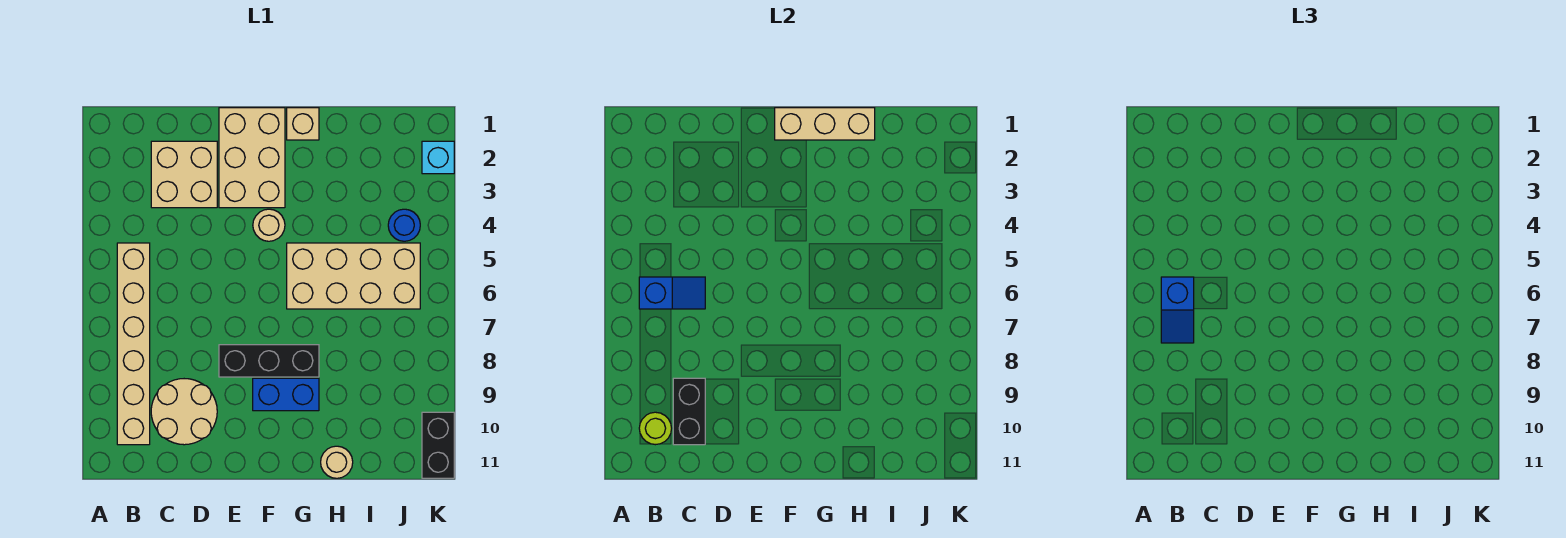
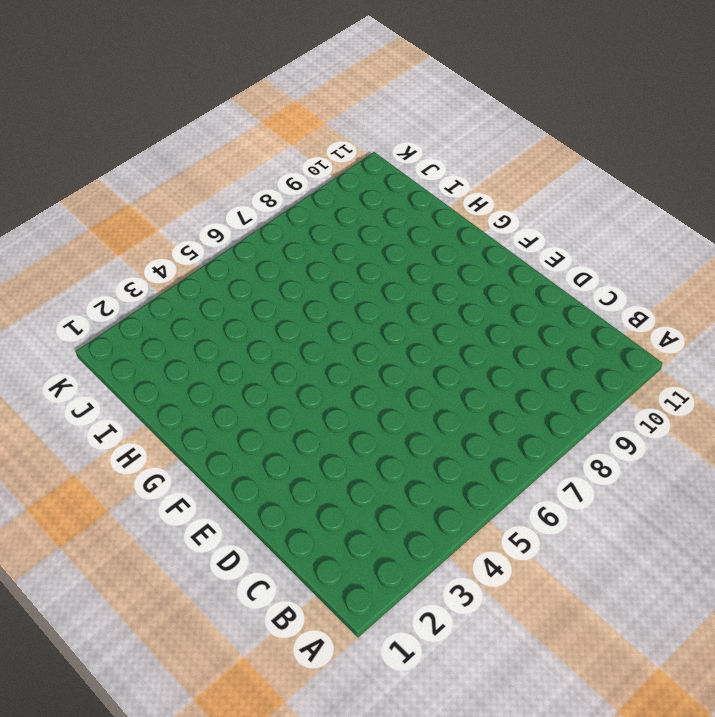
none -> tan 1x6 brick [117,243,150,445]
none -> tan 2x2 brick [151,141,217,208]
none -> tan 2x2 round brick [151,379,217,445]

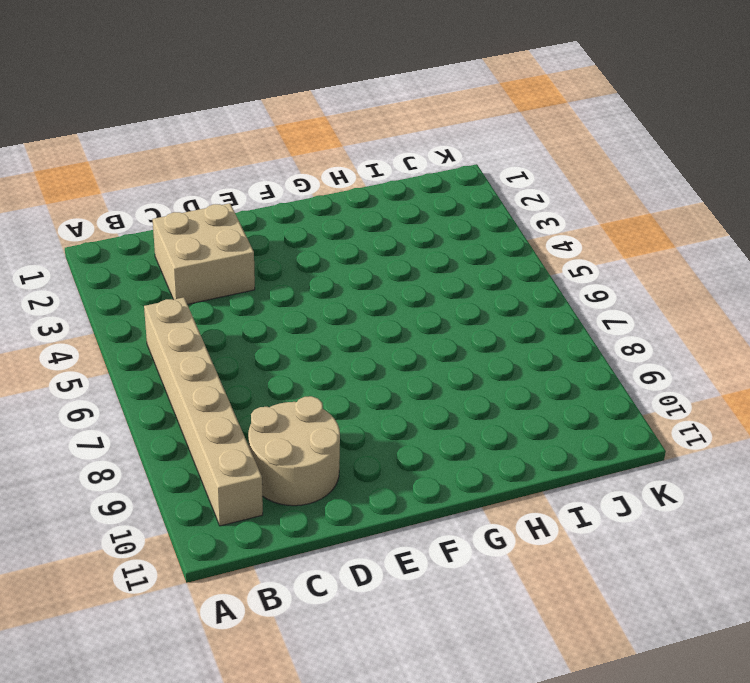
none -> tan 2x3 brick [219,108,285,208]
none -> black 1x3 brick [219,345,319,377]
none -> tan 1x1 round brick [253,209,285,241]

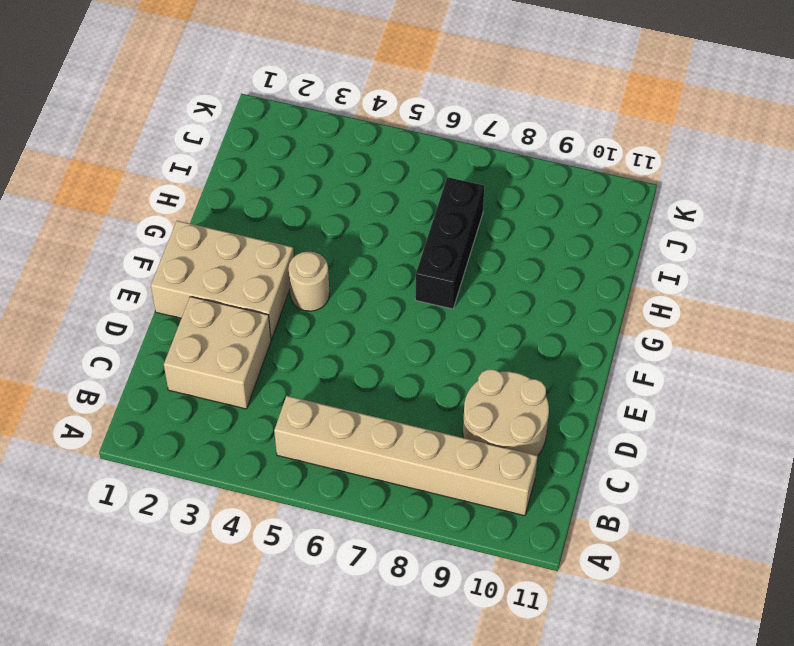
black 1x3 brick [415,177,484,309] -> black 1x3 brick moved to [219,345,319,377]
none -> blue 1x2 brick [253,378,319,411]
none -> tan 1x1 brick [287,108,319,140]
none -> tan 2x4 brick [287,243,420,309]

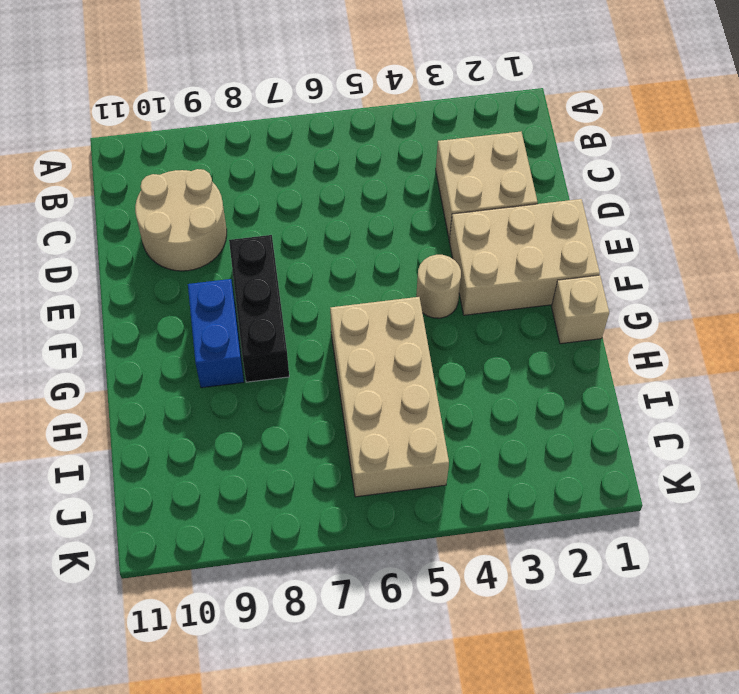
none -> tan 1x6 brick [117,243,150,445]
none -> tan 1x1 round brick [321,446,353,478]
none -> blue 1x1 round brick [388,209,420,241]

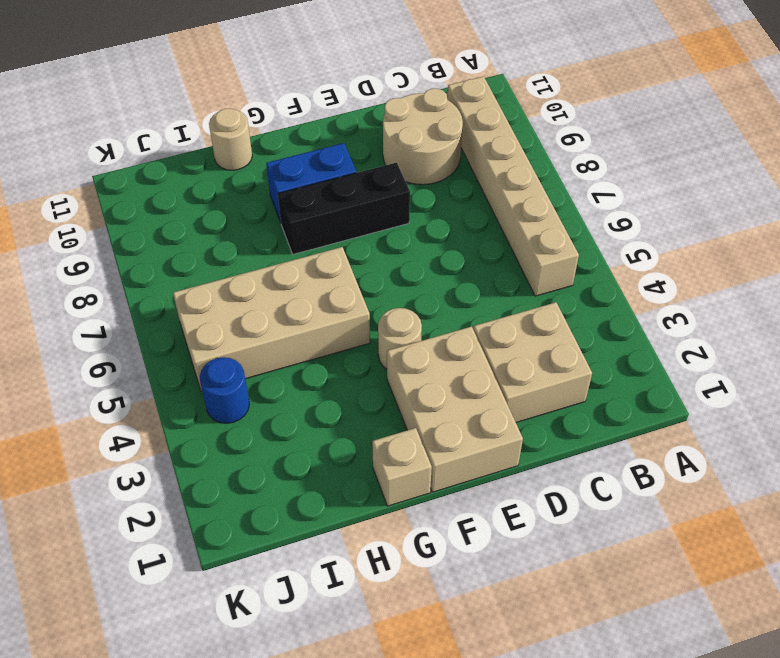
none -> cyan 1x1 brick [422,141,454,174]
none -> black 1x2 brick [422,412,454,478]
none -> blue 1x2 slope [639,277,705,309]

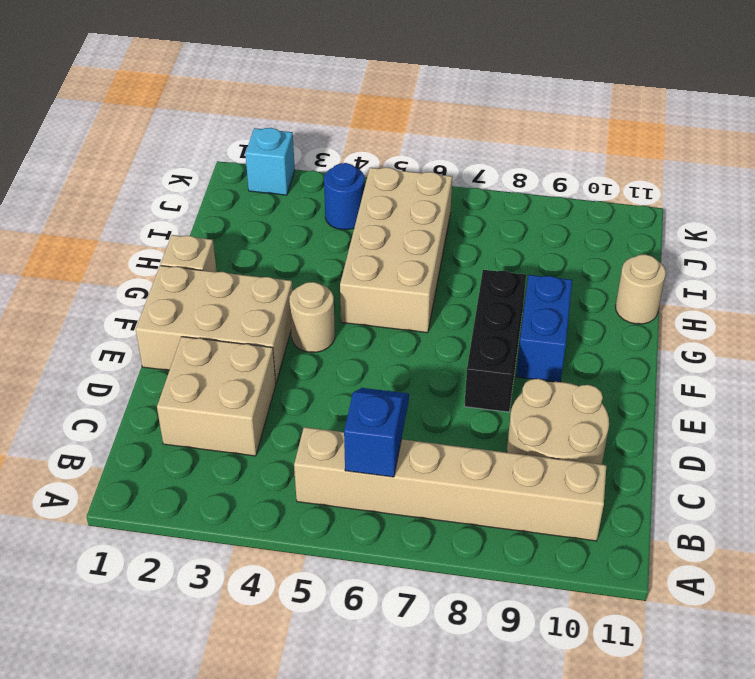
none -> black 1x2 brick [422,412,454,478]
none -> lime 1x1 round brick [639,412,672,445]
none -> black 1x2 brick [673,378,705,445]

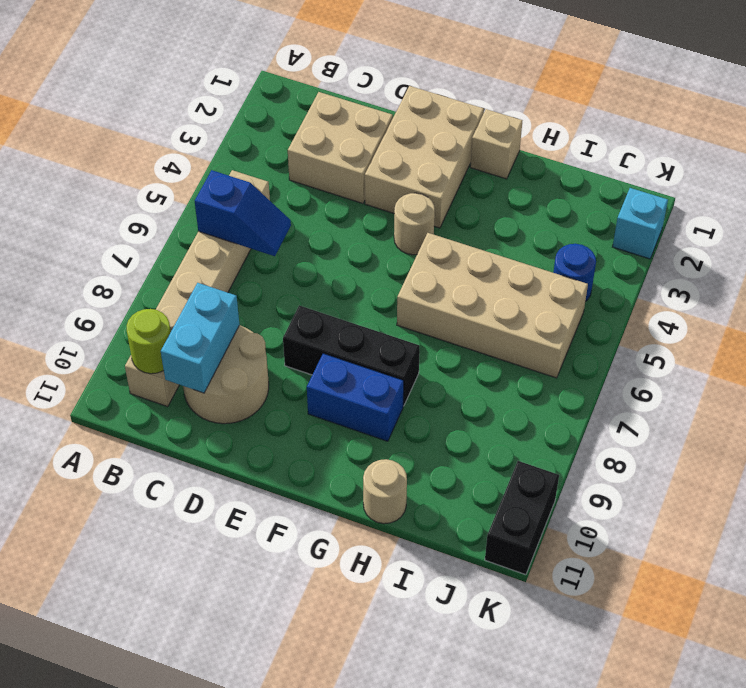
cyan 1x2 brick [161,283,239,393] -> black 1x2 brick [673,378,705,445]
none -> tan 1x3 brick [775,108,875,140]
none -> blue 1x2 slope [1161,277,1194,343]

